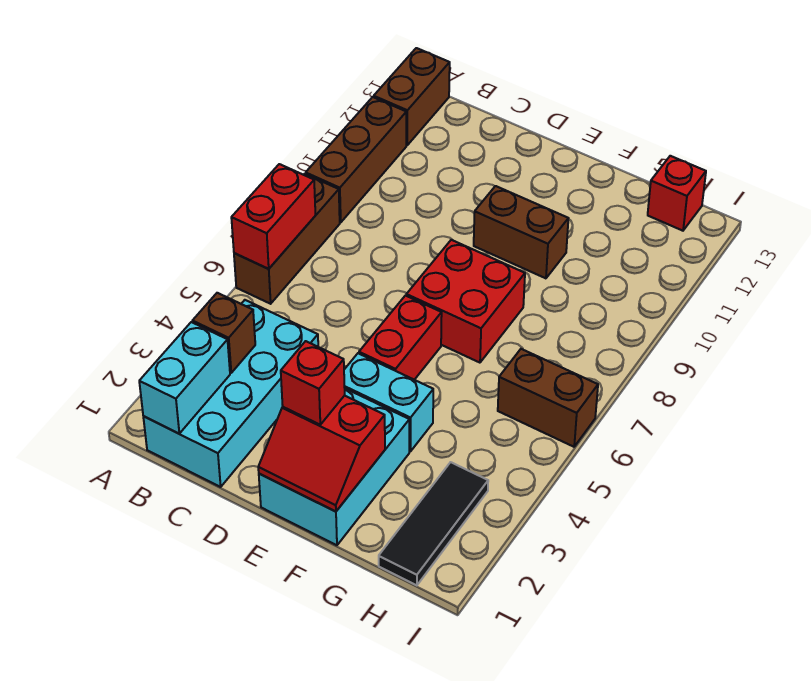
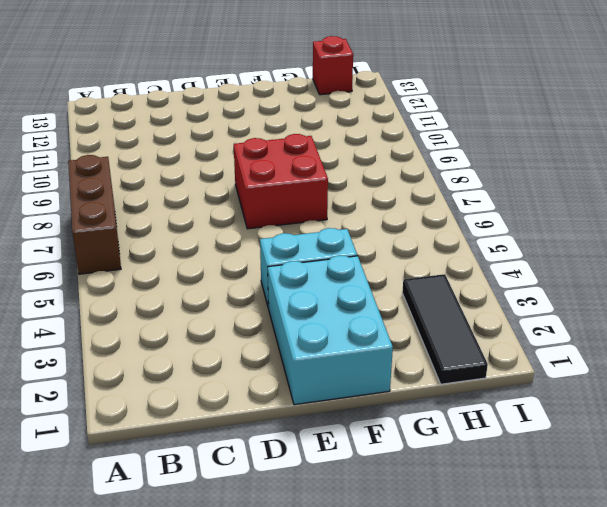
none -> brown 1x3 brick [306,97,406,222]
none -> brown 1x2 brick [374,48,450,145]
none -> cyan 2x4 brick [143,300,318,487]

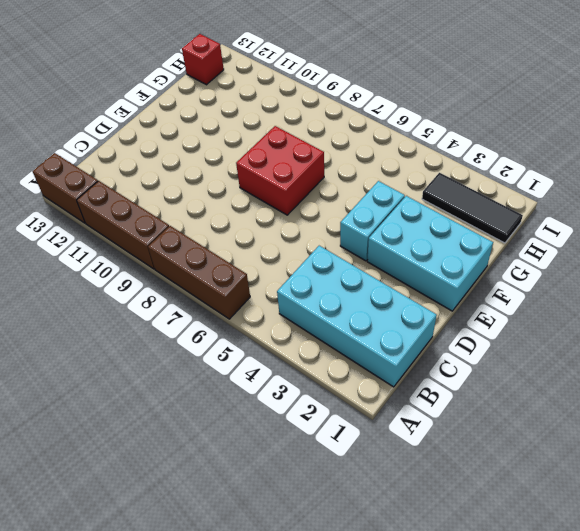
none -> red 1x2 brick [359,296,442,380]
none -> brown 1x2 brick [474,186,568,278]
none -> brown 1x2 brick [498,349,598,447]

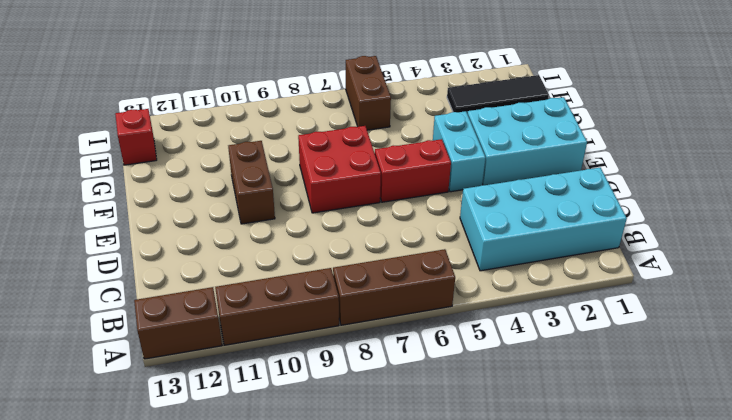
none -> red 1x2 brick [231,164,315,269]
none -> cyan 1x2 brick [139,322,230,434]
none -> brown 1x1 brick [192,293,255,373]

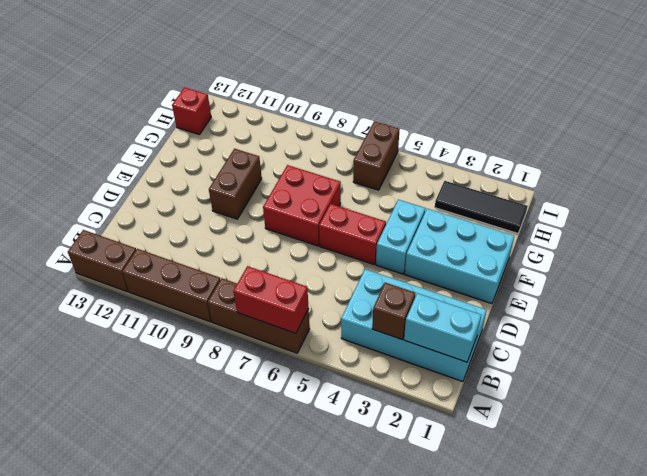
none -> red 2x2 slope [258,396,385,512]
none -> red 1x1 brick [281,341,345,425]

